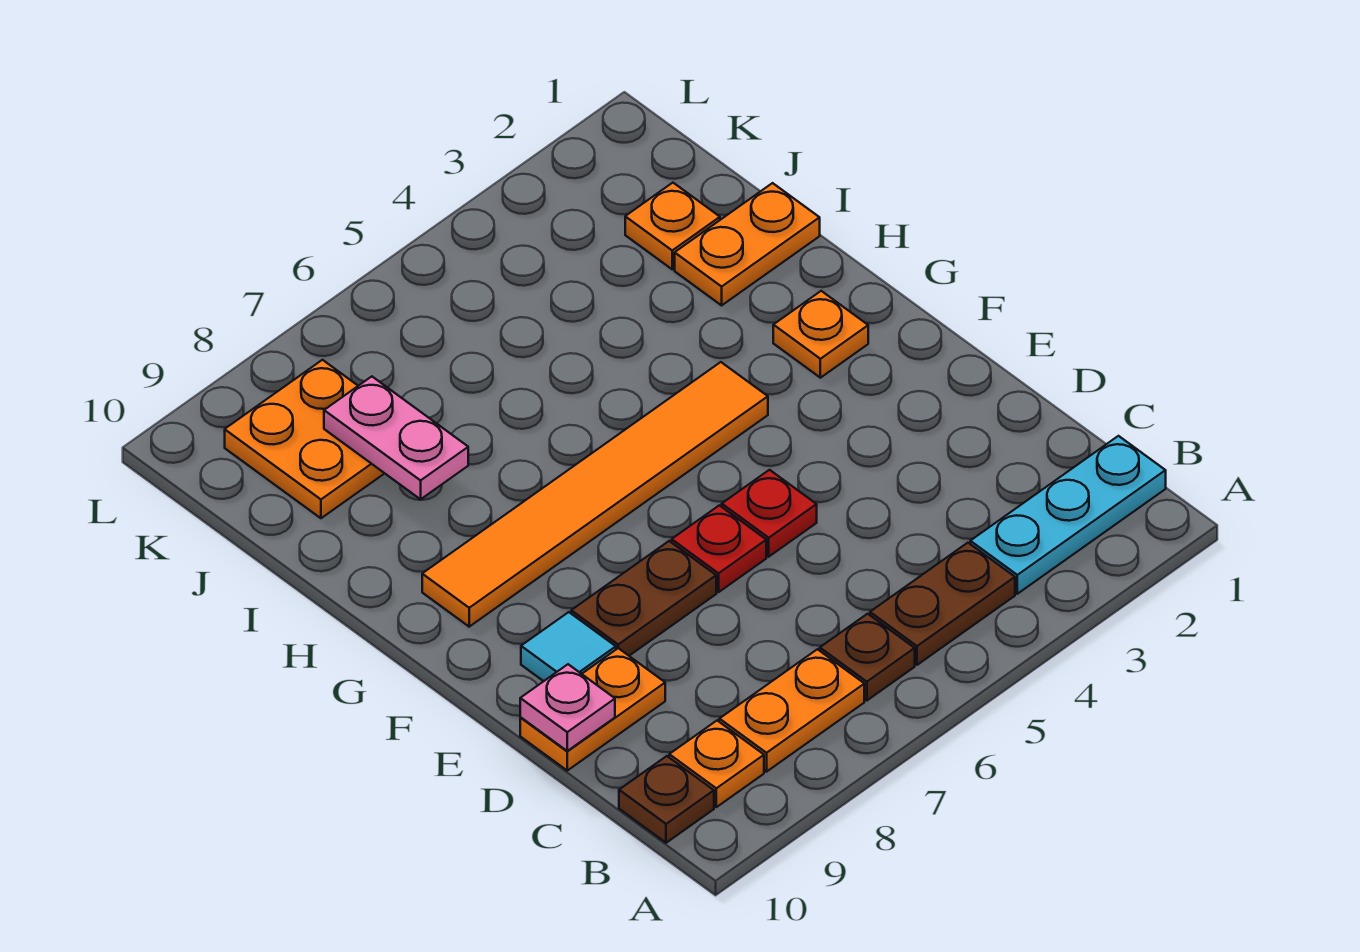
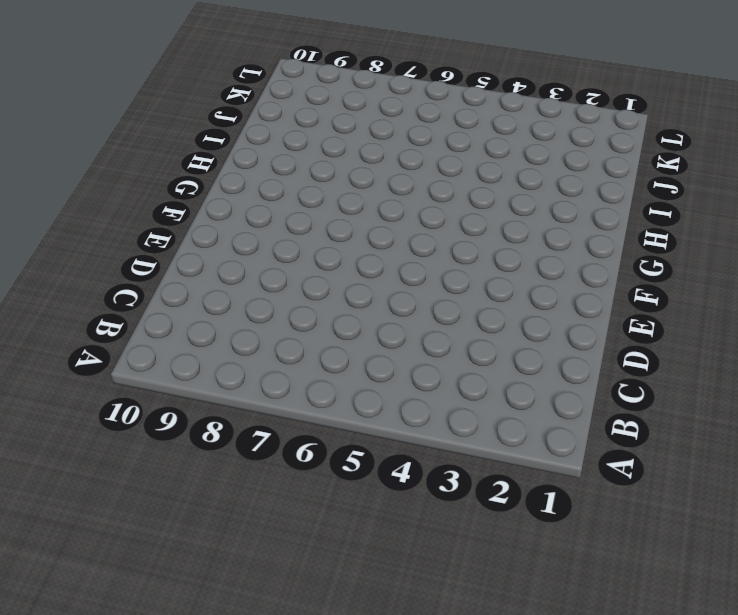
none -> cyan 1x3 plate [970,436,1166,594]
none -> brown 1x2 plate [870,543,1015,665]
none -> brown 1x1 plate [820,614,915,701]

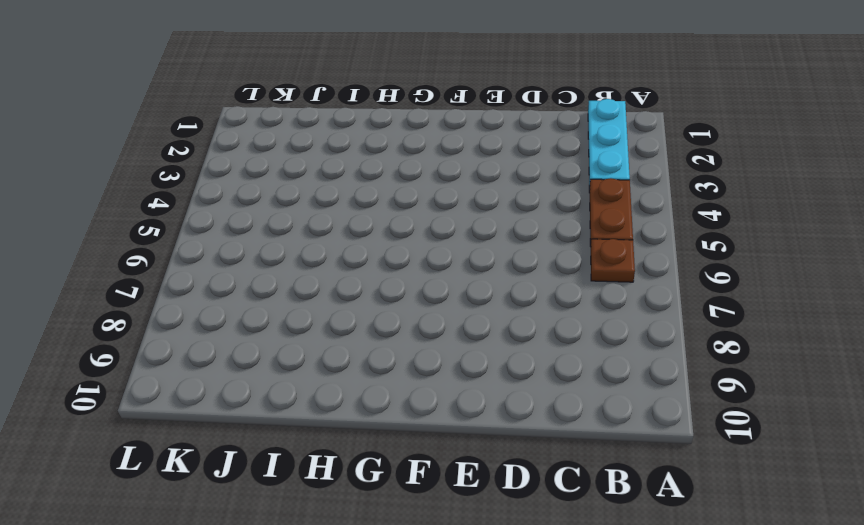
none -> orange 1x2 plate [719,649,864,772]
none -> orange 1x1 plate [669,721,764,807]
none -> brown 1x1 plate [619,756,714,843]

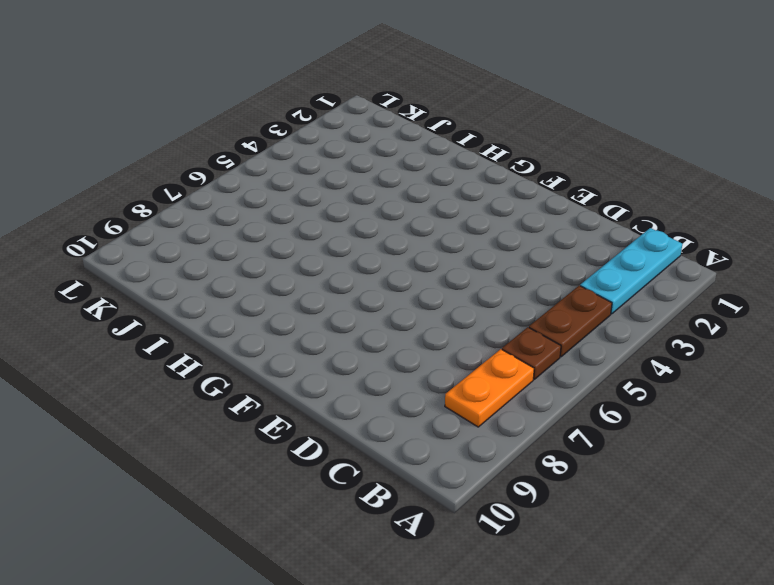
none -> orange 1x1 plate [669,721,764,807]
none -> brown 1x1 plate [619,756,714,843]
none -> orange 1x2 plate [520,648,665,770]

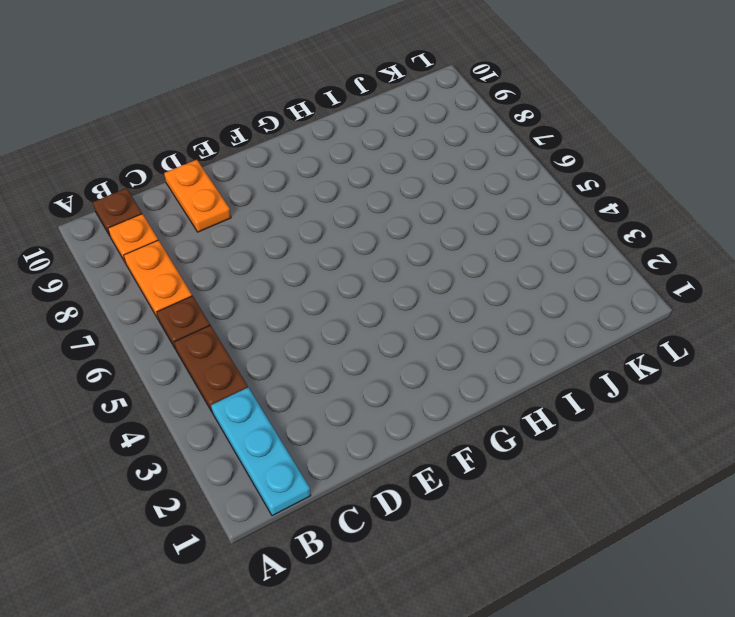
none -> red 1x1 plate [722,470,817,557]
none -> red 1x1 plate [672,505,766,592]
none -> brown 1x2 plate [571,541,716,656]

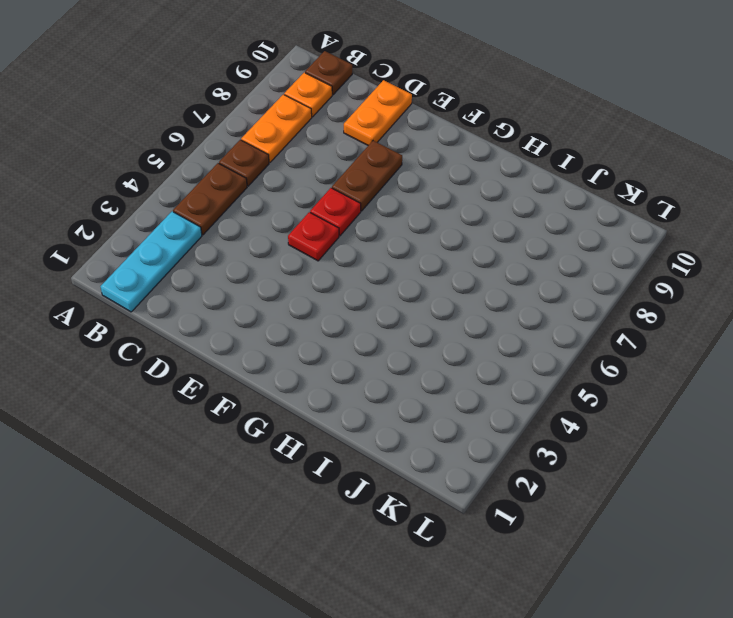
none -> cyan 1x1 tile [521,612,616,681]
none -> orange 1x1 plate [773,291,868,378]
none -> orange 1x6 tile [422,362,768,627]

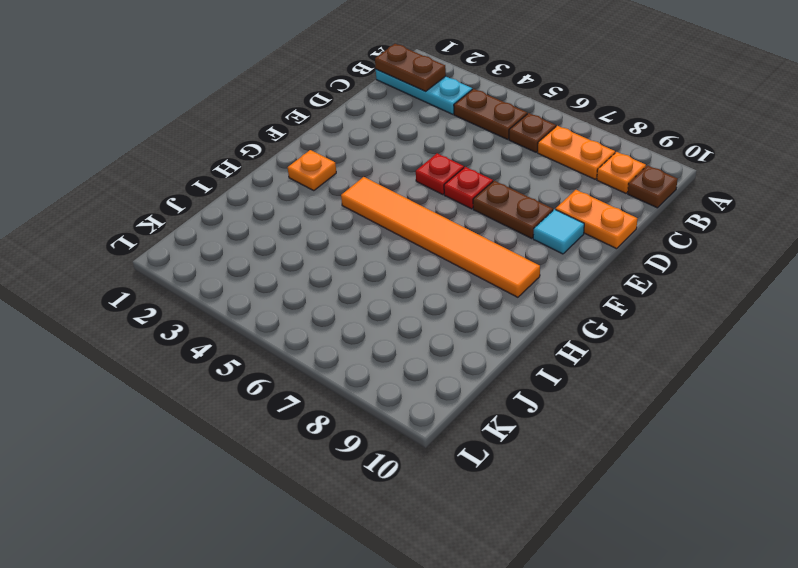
brown 1x2 plate [375,44,446,91] -> none
none -> orange 1x2 plate [675,183,820,305]
none -> orange 1x1 plate [625,183,720,269]
none -> orange 2x2 plate [225,360,384,518]

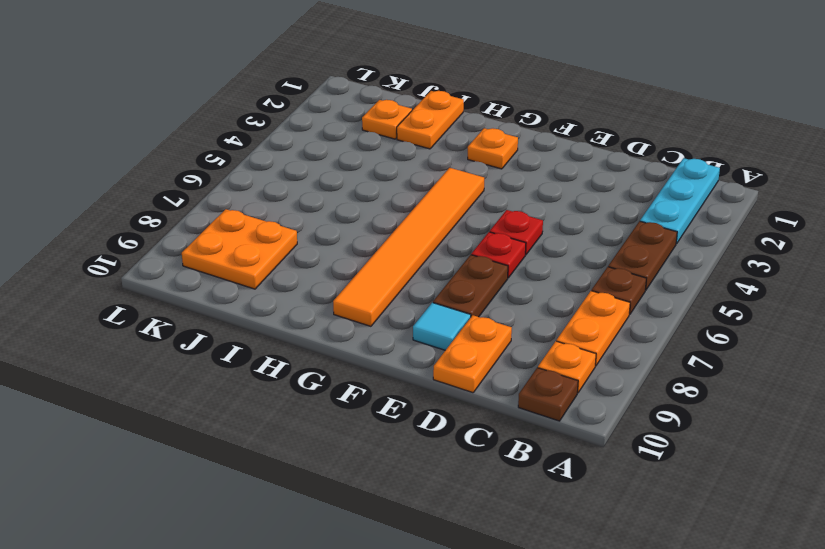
none -> pink 1x1 plate [520,664,615,751]
none -> pink 1x2 plate [324,377,468,499]

